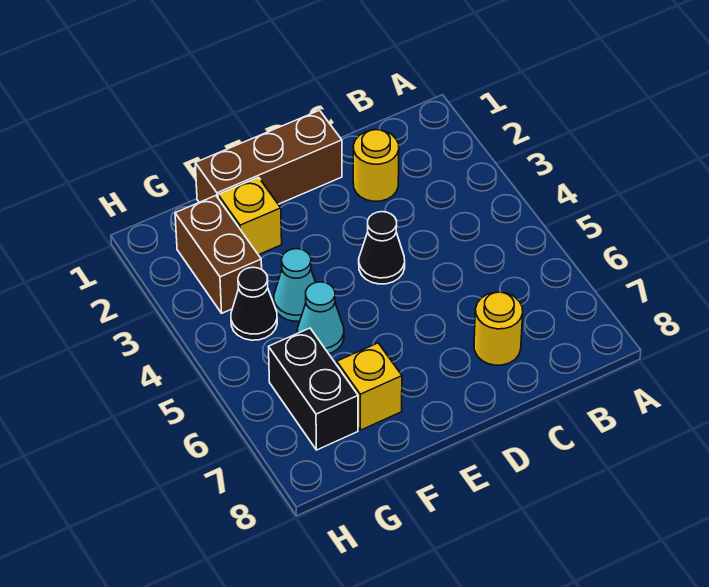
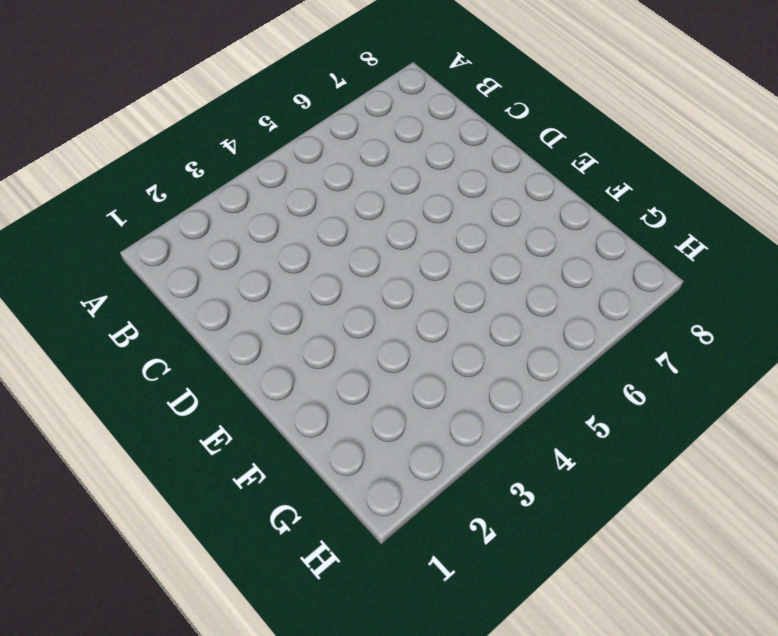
none -> yellow 1x1 round brick [353,130,399,201]
none -> yellow 1x1 round brick [474,292,523,365]

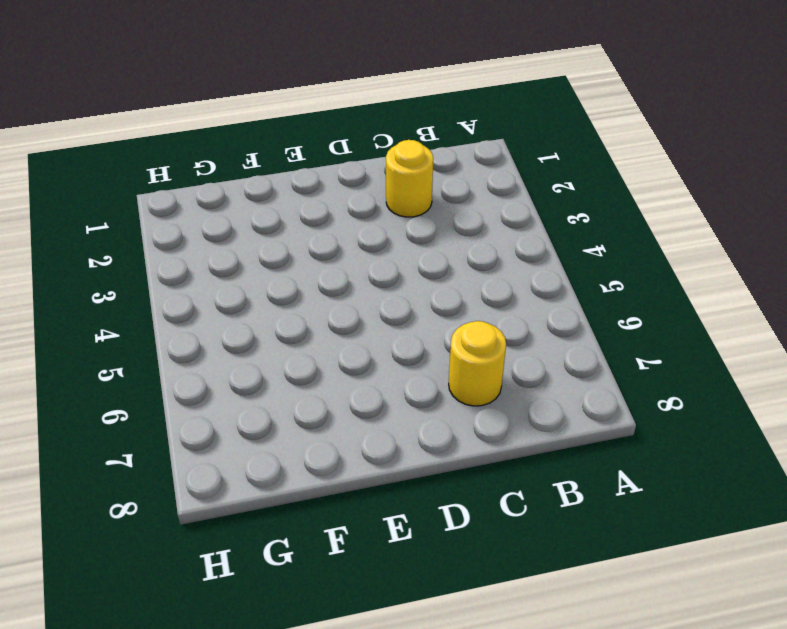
none -> brown 1x3 brick [195,110,342,204]
none -> black 1x1 cone [359,212,405,284]

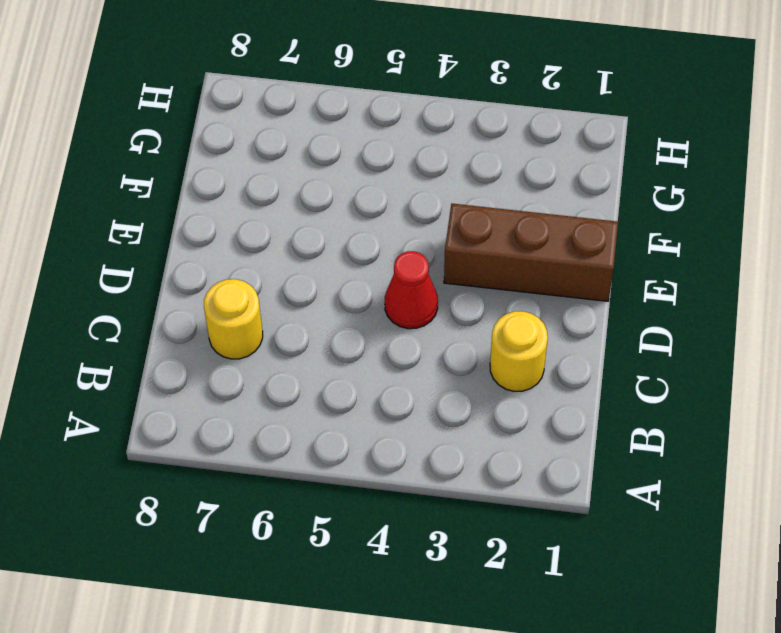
red 1x1 cone [385,251,438,329] -> black 1x1 cone [359,212,405,284]
brown 1x3 brick [444,204,618,301] -> brown 1x3 brick turned to [195,110,342,204]
none -> yellow 1x1 brick [218,177,282,255]
none -> cyan 1x1 cone [274,249,316,321]

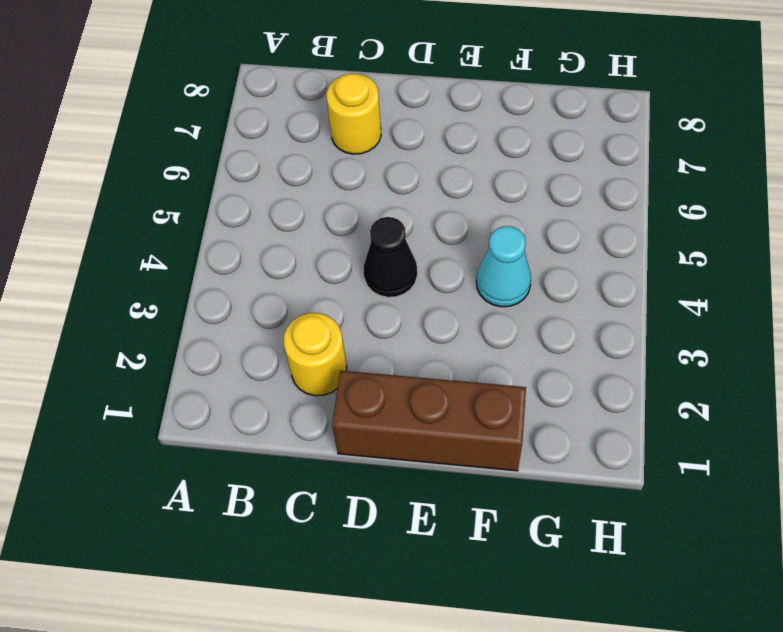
none -> yellow 1x1 brick [218,177,282,255]
none -> cyan 1x1 cone [297,282,344,354]

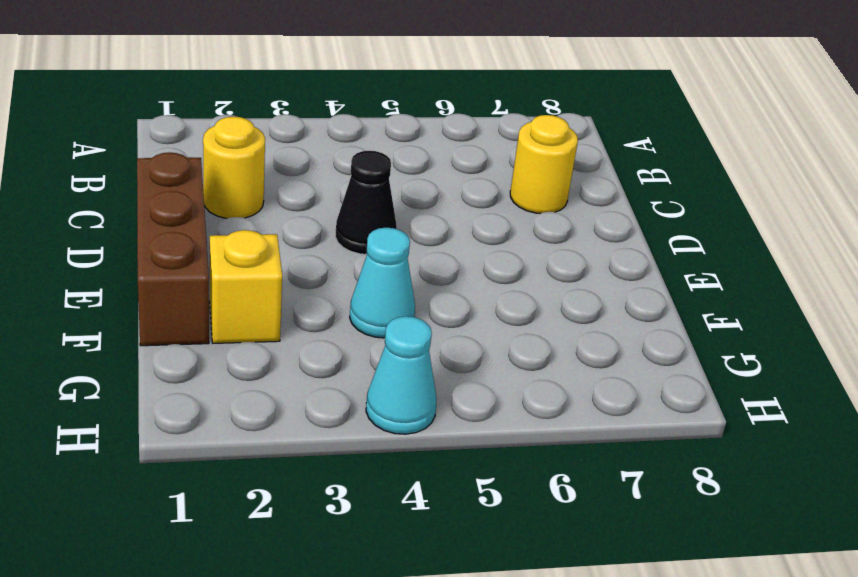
cyan 1x1 cone [366,316,436,434] -> cyan 1x1 cone moved to [297,282,344,354]
none -> yellow 1x1 brick [337,343,402,430]
none -> brown 1x2 brick [175,196,262,313]

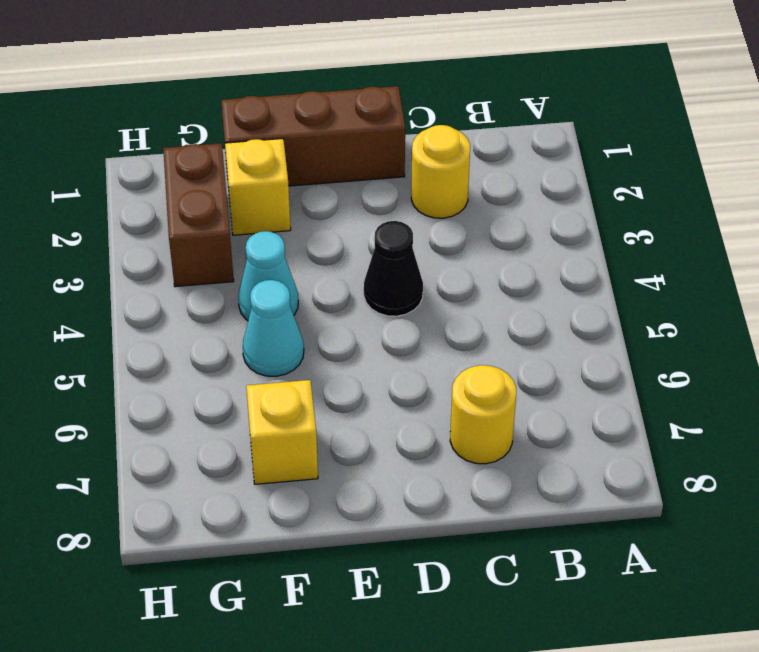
none -> black 1x1 cone [231,267,277,340]
none -> black 1x2 brick [269,328,358,450]

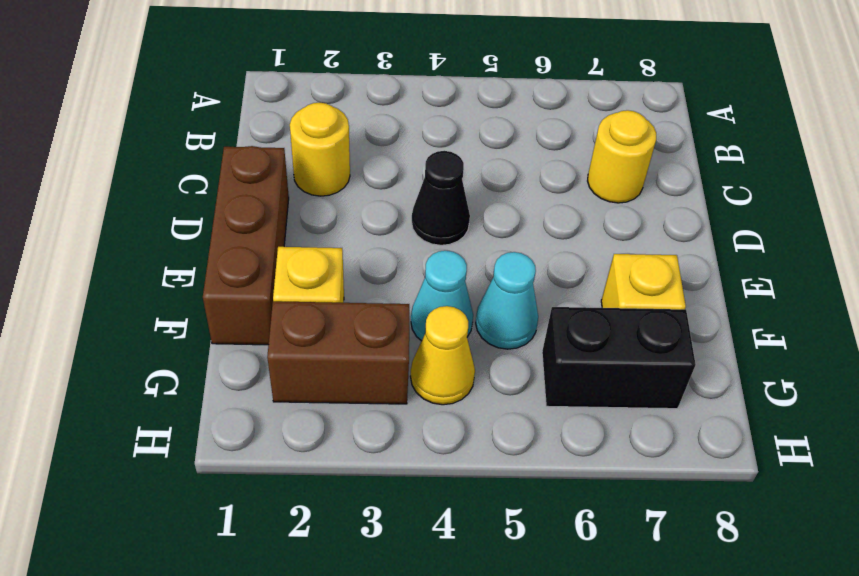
yellow 1x1 cone [410,306,475,405] -> black 1x1 cone [231,267,277,340]

